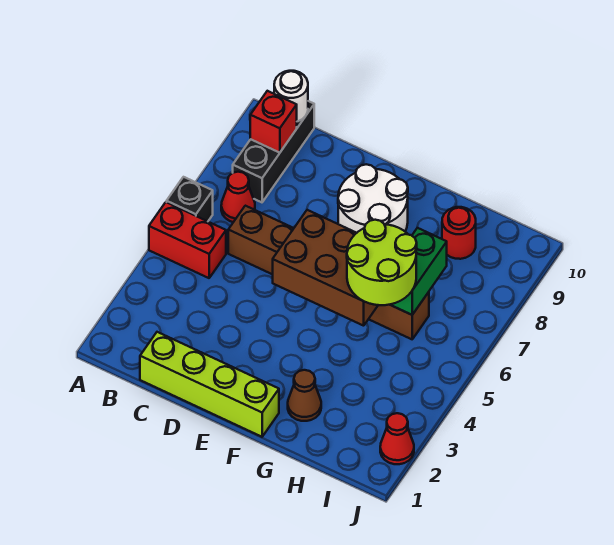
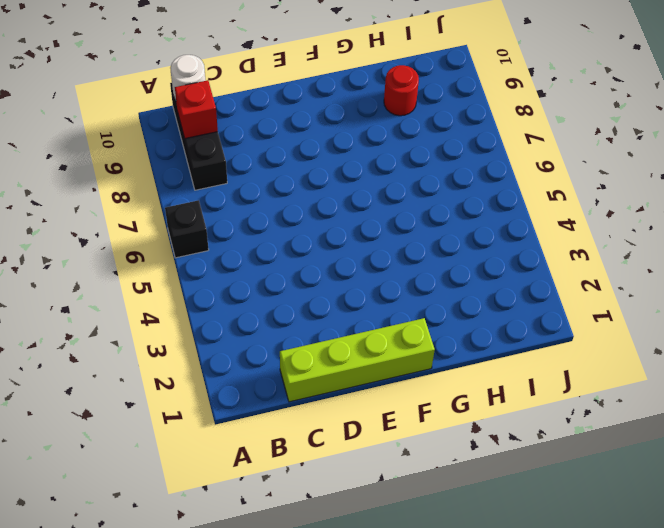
none -> red 1x2 brick [149,202,226,278]
none -> red 1x1 cone [221,172,255,222]
none -> brown 1x6 brick [228,206,429,339]

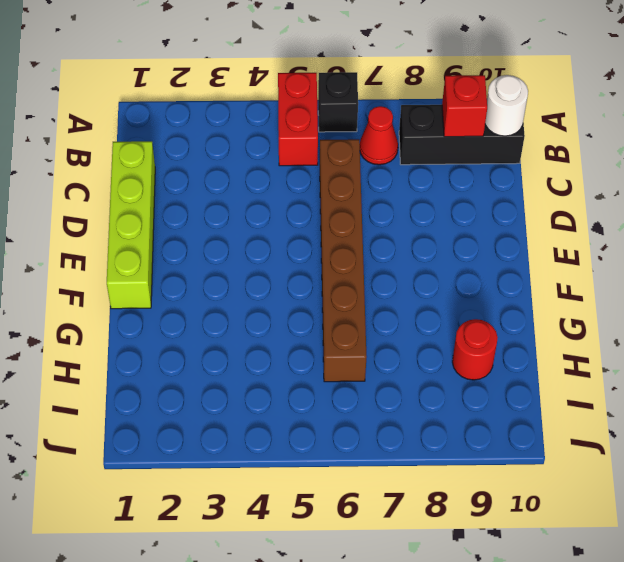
none -> white 2x2 round brick [338,164,408,233]
none -> brown 1x1 cone [288,370,321,421]
none -> red 1x1 cone [380,413,414,464]

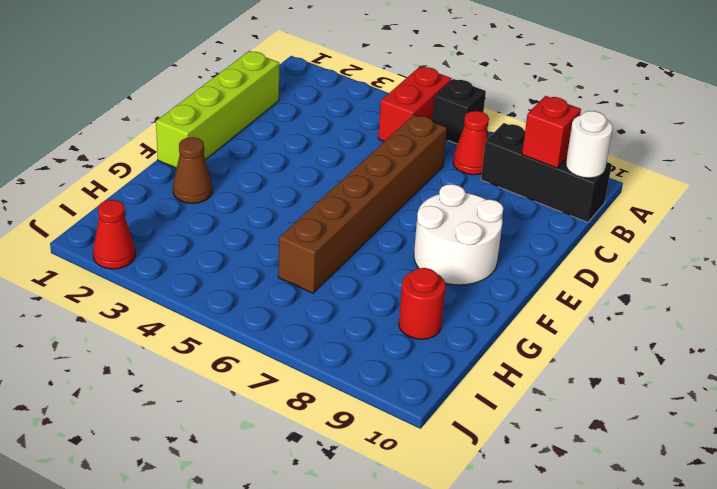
none -> brown 2x3 brick [273,210,378,326]
none -> green 1x2 brick [390,228,447,315]
none -> lime 2x2 round brick [347,220,417,305]

